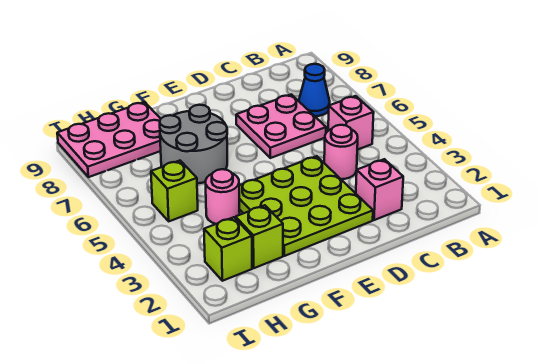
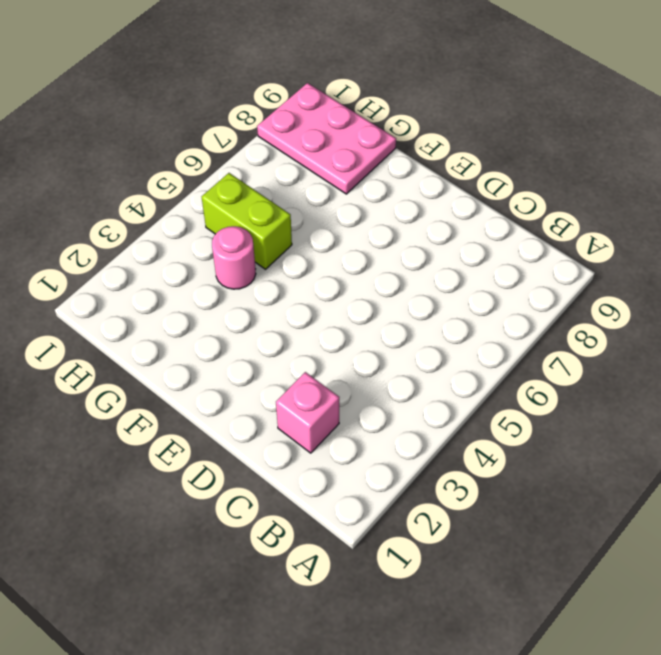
lime 1x2 brick [202,173,292,269] -> lime 1x1 brick [151,161,198,221]
none -> pink 1x1 brick [328,96,374,150]
none -> blue 1x1 cone [299,64,330,116]
none -> pink 1x1 round brick [324,125,358,179]

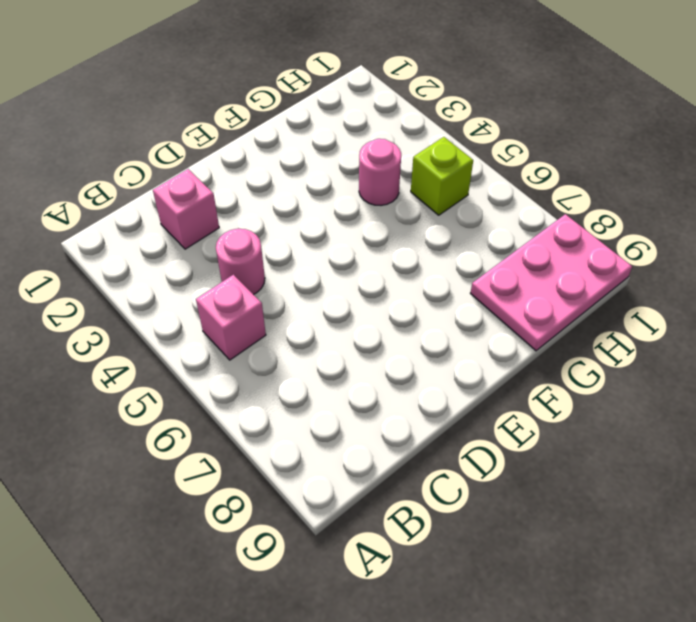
none -> blue 1x1 cone [299,64,330,116]
none -> pink 2x2 plate [236,94,326,158]
none -> lime 3x3 plate [239,156,373,256]

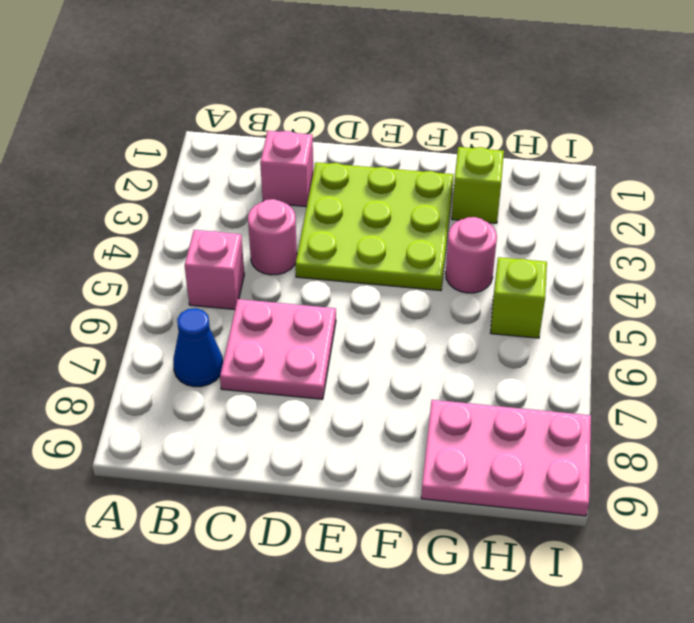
none -> grey 2x2 round brick [160,105,227,183]
none -> lime 1x1 brick [204,217,252,281]

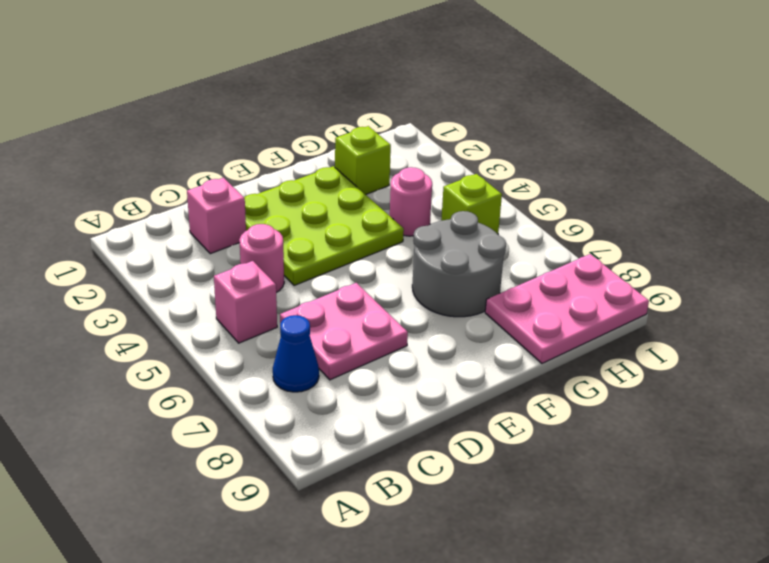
none -> lime 1x1 brick [204,217,252,281]

